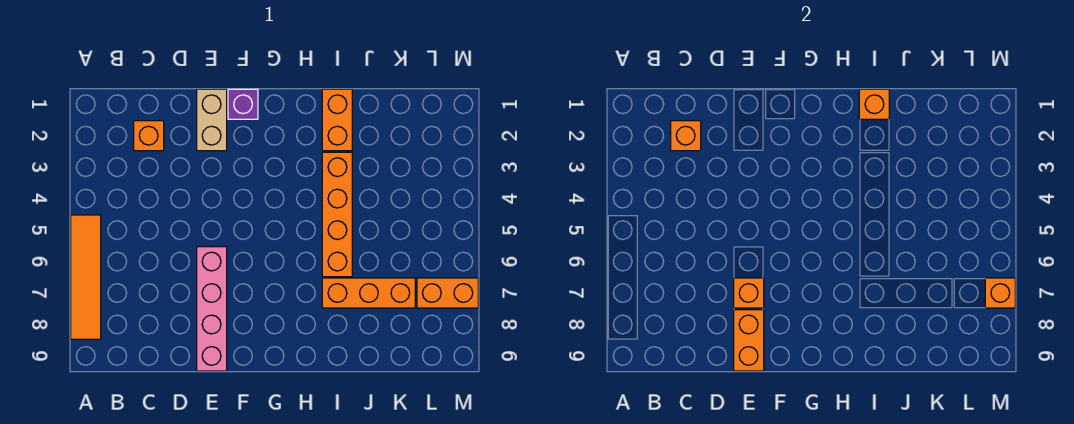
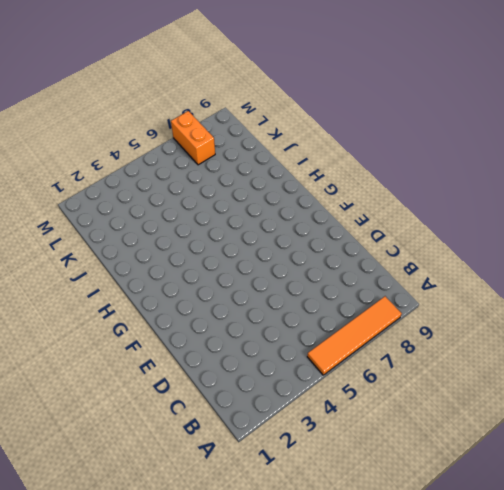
none -> orange 1x1 brick [134,121,164,151]
none -> tan 1x2 brick [197,89,227,151]
none -> pink 1x4 brick [197,247,227,371]

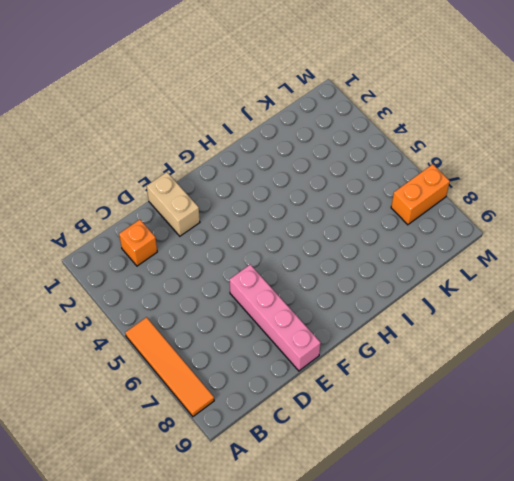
none -> purple 1x1 brick [228,89,258,119]
none -> orange 1x2 brick [322,89,352,151]
none -> orange 1x4 brick [322,152,352,277]

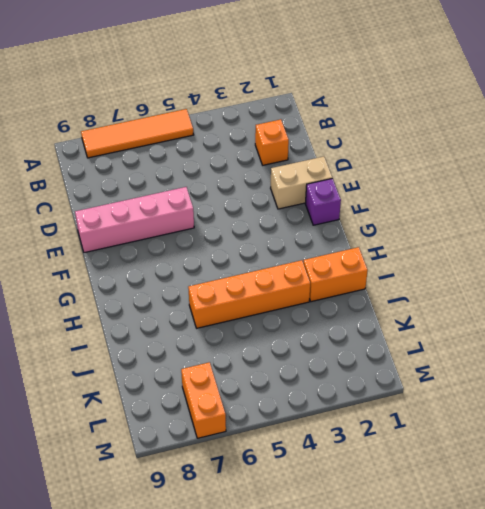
none -> orange 1x3 brick [322,278,415,308]
none -> orange 1x1 brick [671,121,701,151]
none -> orange 1x1 brick [734,278,764,308]

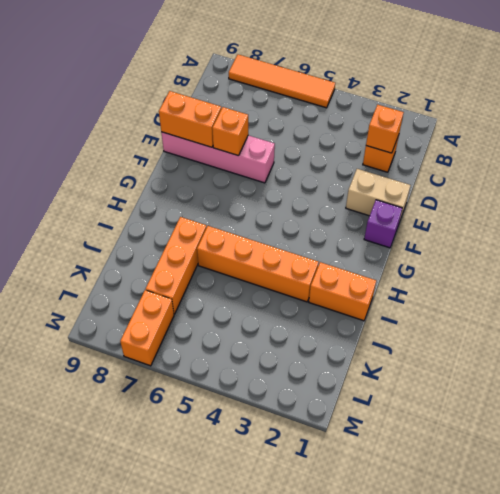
none -> orange 1x1 brick [859,89,889,119]
none -> orange 1x1 brick [985,278,1015,308]

